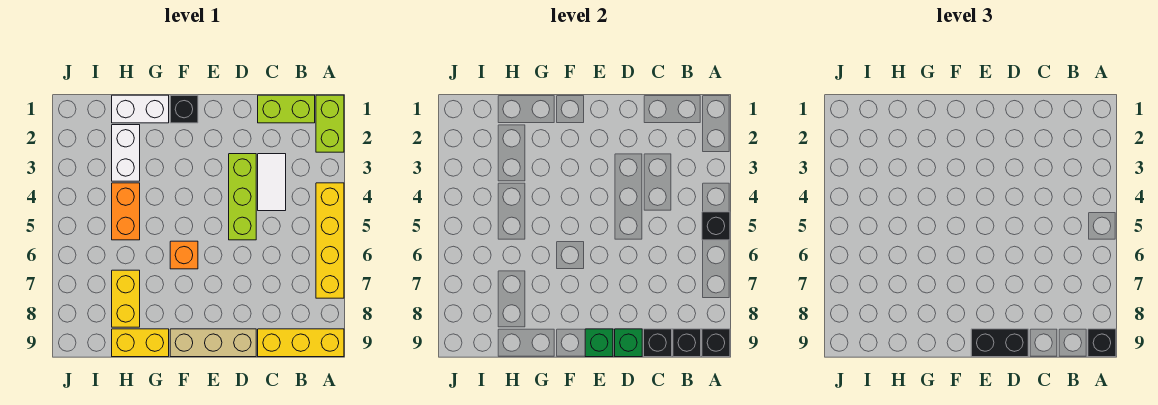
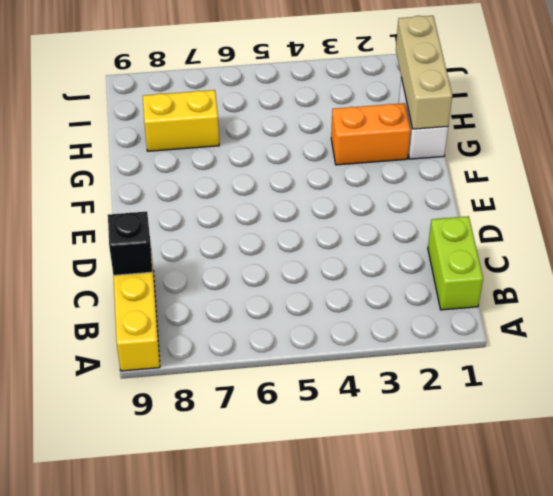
tan 1x3 brick [396,16,452,129] -> tan 1x3 brick moved to [170,329,256,357]
orange 1x2 brick [331,103,411,165] -> orange 1x2 brick moved to [112,183,140,240]
none -> lime 1x2 brick [316,95,344,152]
none -> yellow 1x4 brick [316,183,344,298]
none -> white 1x2 tile [258,154,286,211]

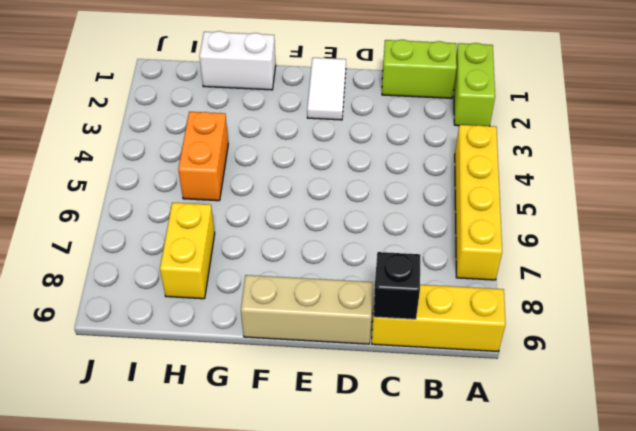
white 1x2 tile [307,58,346,120] -> white 1x2 tile moved to [258,154,286,211]
none -> lime 1x3 brick [229,154,256,240]
none -> black 1x1 brick [170,95,198,123]
none -> orange 1x1 brick [170,241,198,269]

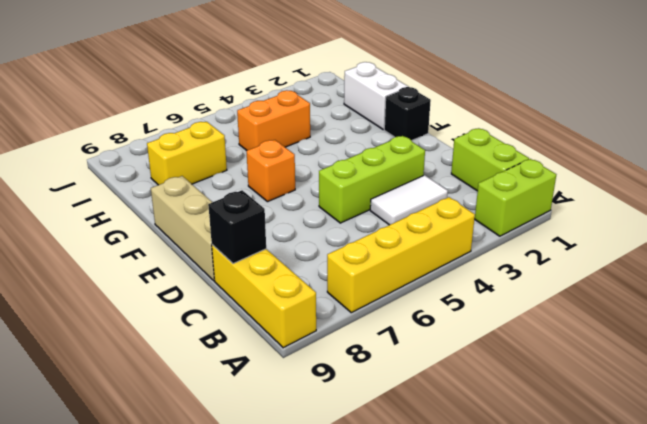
none -> yellow 1x2 brick [112,329,169,357]
none -> white 1x2 brick [112,125,140,181]
none -> black 1x1 brick [702,212,730,240]

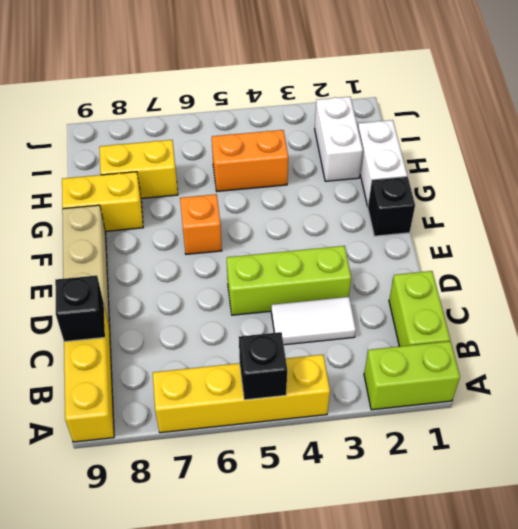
yellow 1x2 brick [62,172,143,231] -> yellow 1x2 brick turned to [112,329,169,357]
white 1x2 brick [315,97,363,181] -> white 1x2 brick turned to [112,125,140,181]
none -> black 1x1 brick [702,329,730,357]
none -> black 1x1 brick [673,329,701,357]
none -> green 1x1 brick [615,329,642,357]

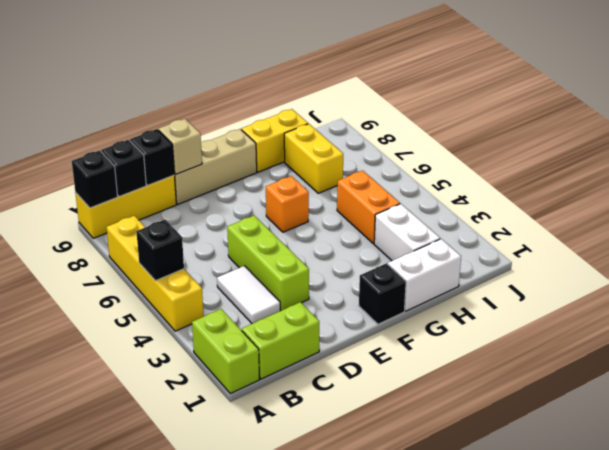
tan 1x1 brick [158,119,202,174] -> green 1x1 brick [615,329,642,357]
none -> green 1x1 brick [585,329,613,357]
none -> black 1x1 brick [1088,329,1116,357]
none -> black 1x2 brick [971,329,1028,357]

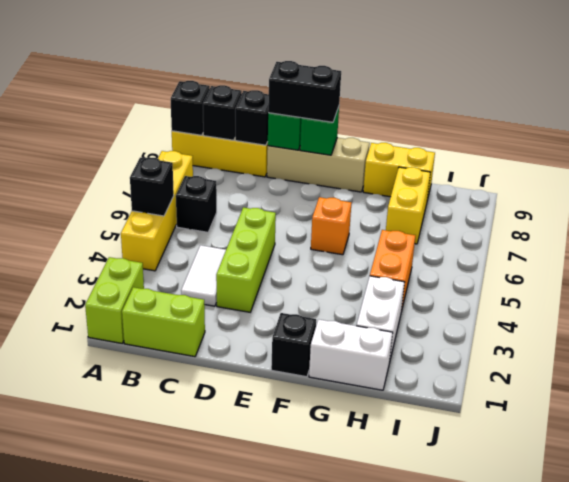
black 1x1 brick [176,176,217,232] -> black 1x1 brick moved to [1088,329,1116,357]

